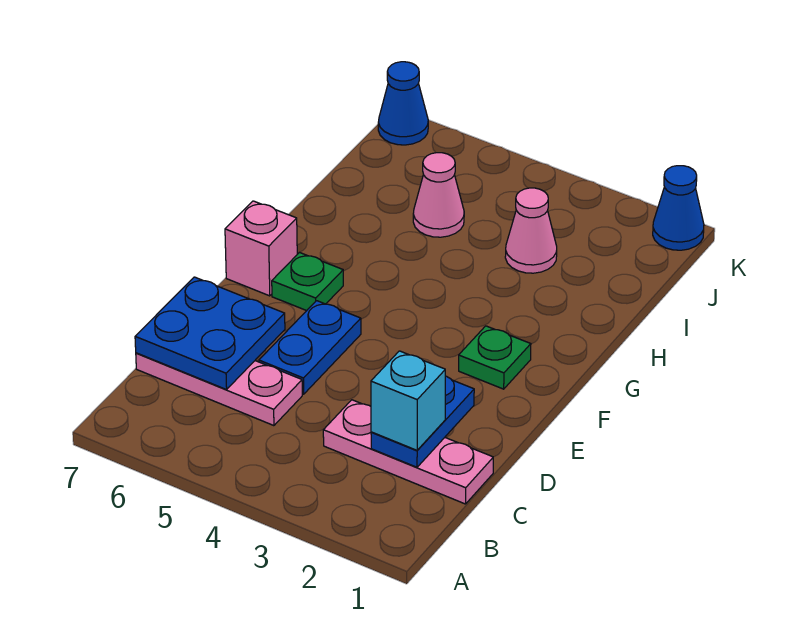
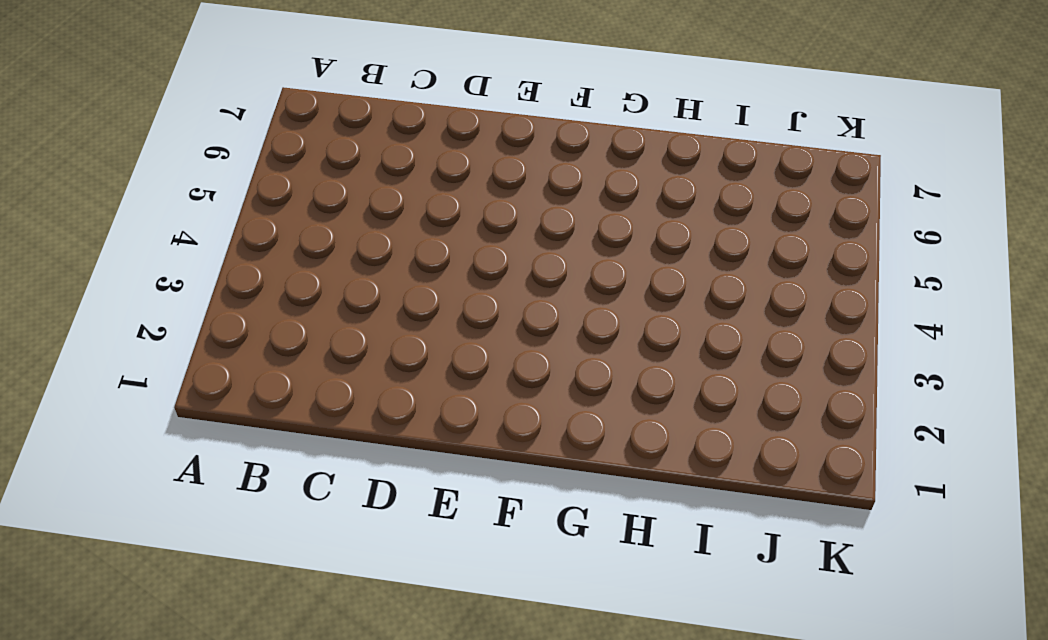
none -> pink 1x3 plate [323,400,493,504]
none -> pink 1x3 plate [136,353,302,426]
none -> blue 1x2 plate [259,301,361,394]

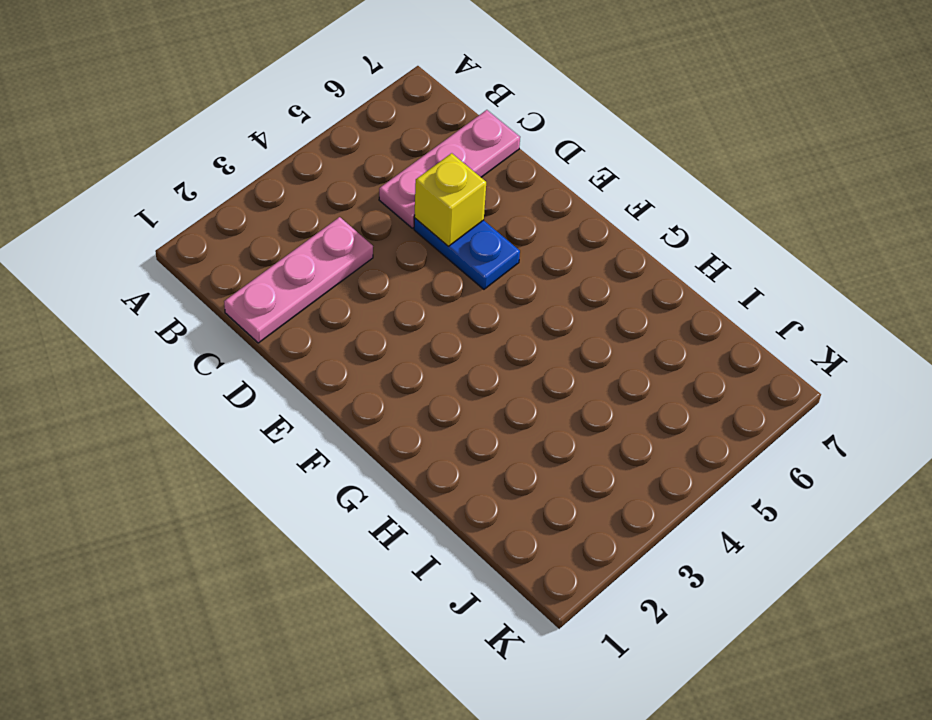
yellow 1x1 brick [414,153,486,246] -> none
none -> green 1x1 plate [459,326,531,389]
none -> green 1x1 plate [272,252,343,311]
none -> pink 1x1 brick [225,201,297,296]

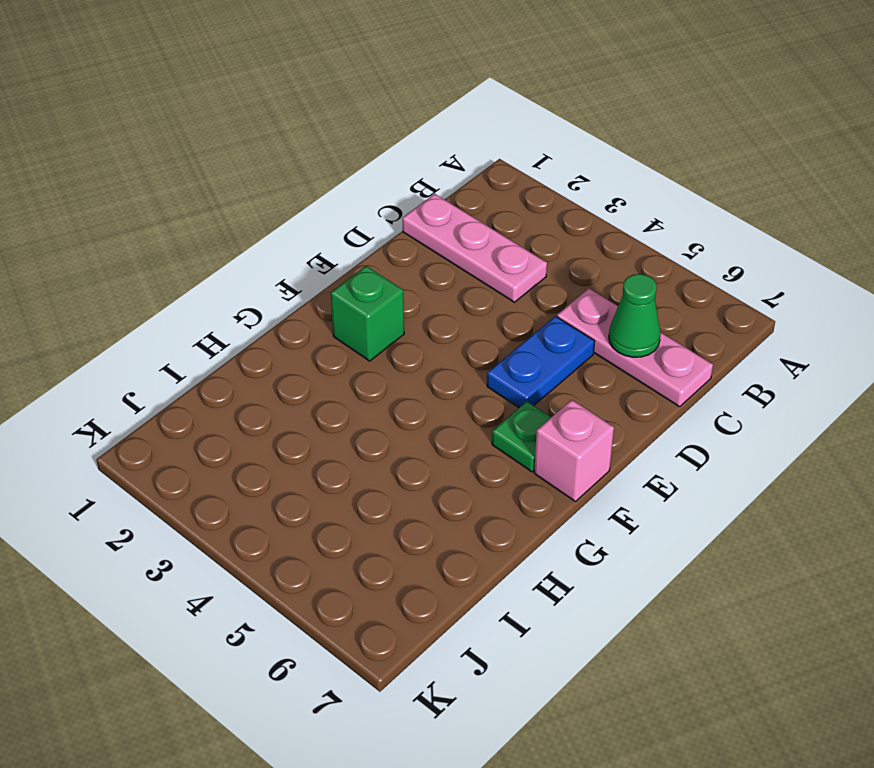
green 1x1 cone [609,274,661,357] -> blue 2x2 plate [135,277,285,390]
green 1x1 brick [331,266,404,361] -> green 1x1 plate [459,326,531,389]
none -> pink 1x1 cone [505,188,557,273]
none -> pink 1x1 cone [413,153,464,237]
none -> blue 1x1 cone [653,166,704,250]

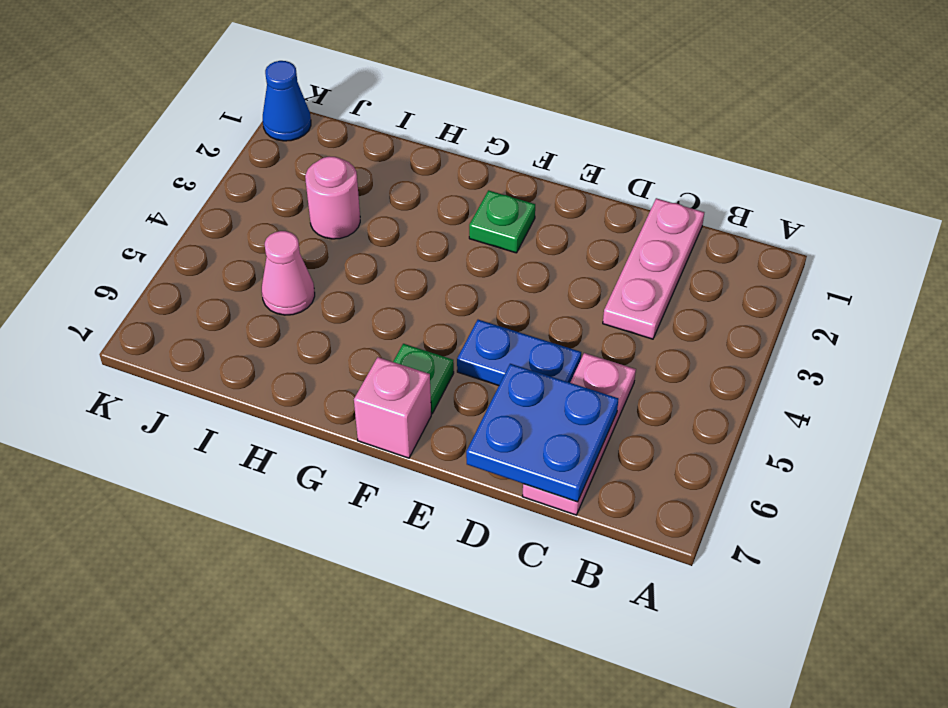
pink 1x1 round brick [305,156,360,239] -> pink 1x1 cone [505,188,557,273]
none -> blue 1x1 cone [378,62,428,145]
none -> blue 1x2 plate [371,376,474,467]
none -> cyan 1x1 brick [371,351,445,450]

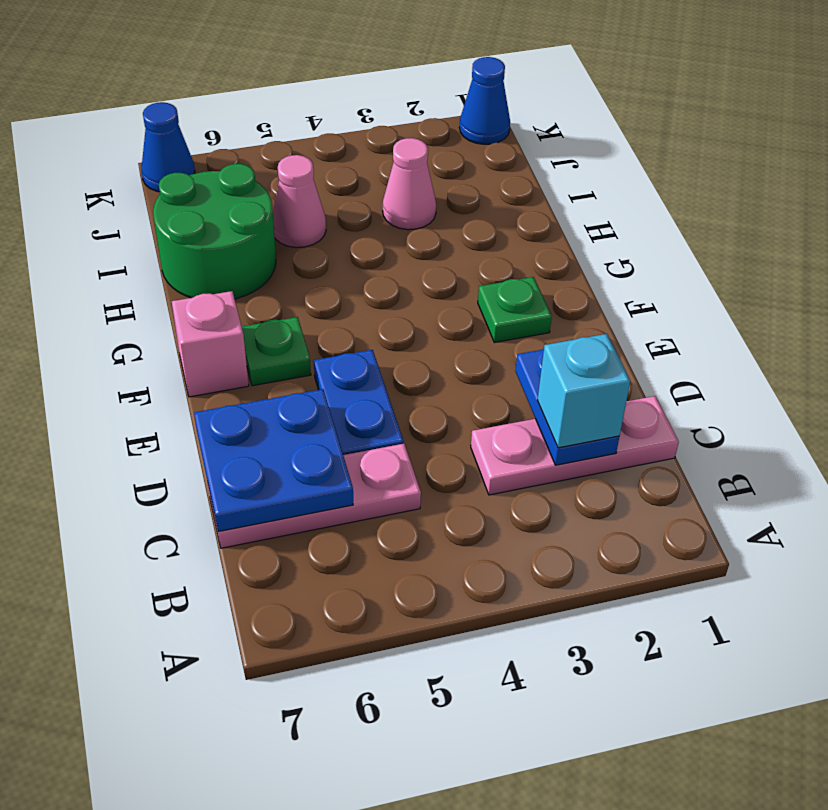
green 2x2 round brick [153,164,276,299] -> none

